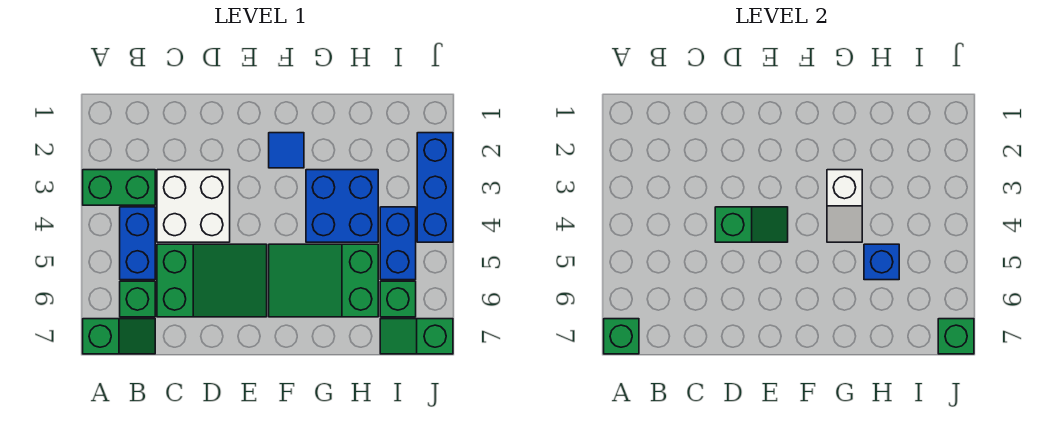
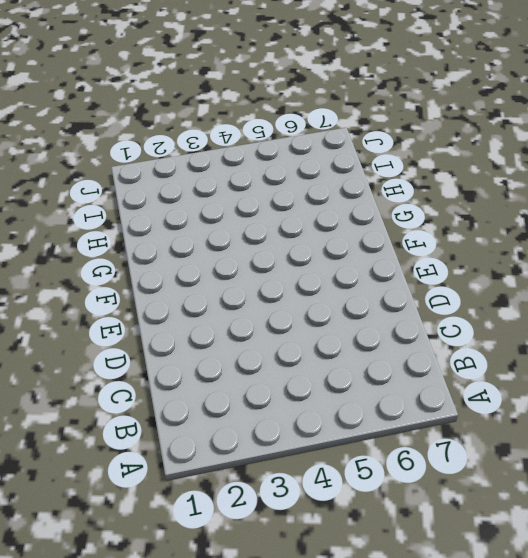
none -> green 1x2 brick [83,170,155,205]
none -> green 1x2 slope [83,319,155,354]
none -> blue 1x2 brick [120,207,155,280]

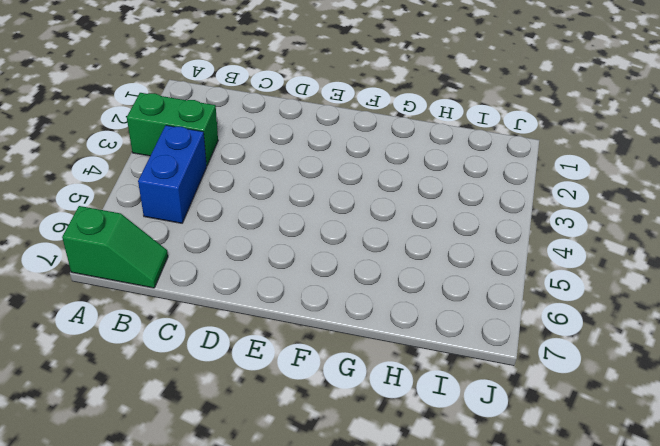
none -> green 1x1 brick [120,281,155,317]
none -> white 2x2 brick [157,170,230,242]
none -> green 2x3 slope [157,244,267,317]

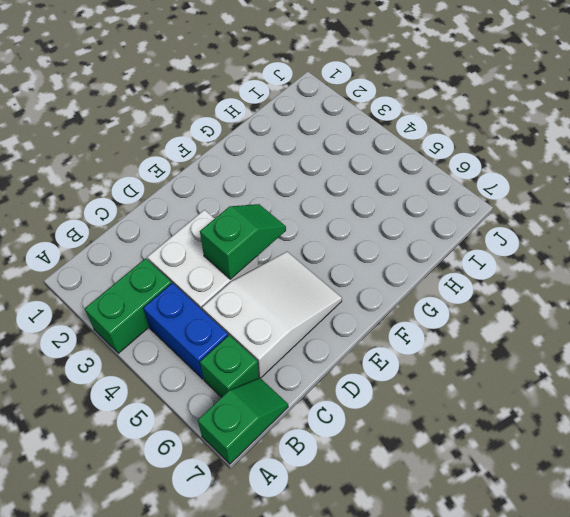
white 2x3 slope [202,252,342,378] -> green 2x3 slope [157,244,267,317]
none -> blue 1x1 tile [269,133,304,168]
none -> green 2x3 slope [269,244,378,317]
none -> blue 2x2 brick [306,170,378,242]

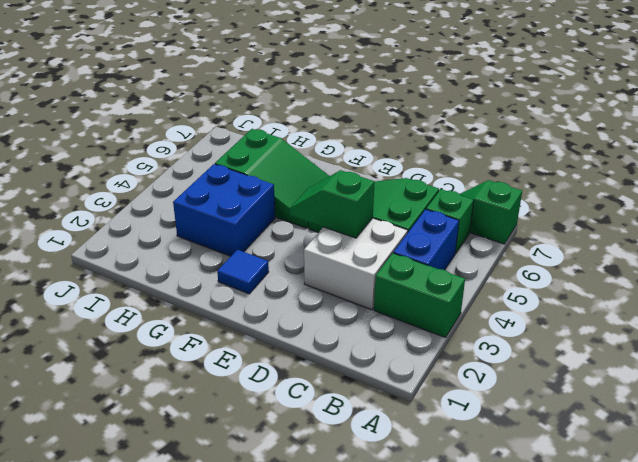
none -> blue 1x2 brick [380,207,416,280]
none -> green 1x1 brick [380,281,416,317]
none -> green 1x2 slope [380,319,453,354]

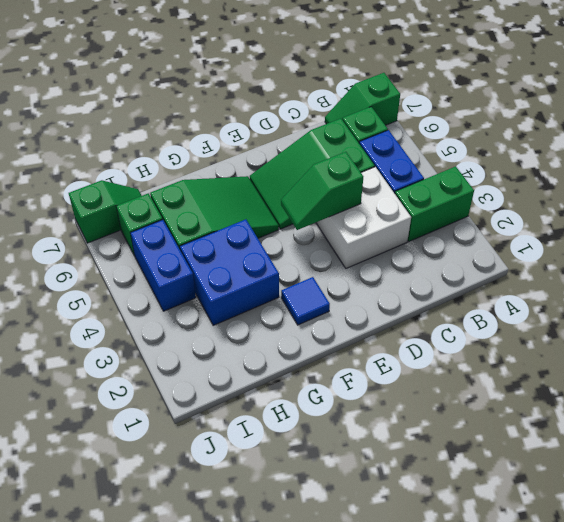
none -> blue 1x3 brick [417,133,453,242]
none -> green 1x1 brick [604,319,639,354]
none -> white 1x2 slope [827,170,862,242]

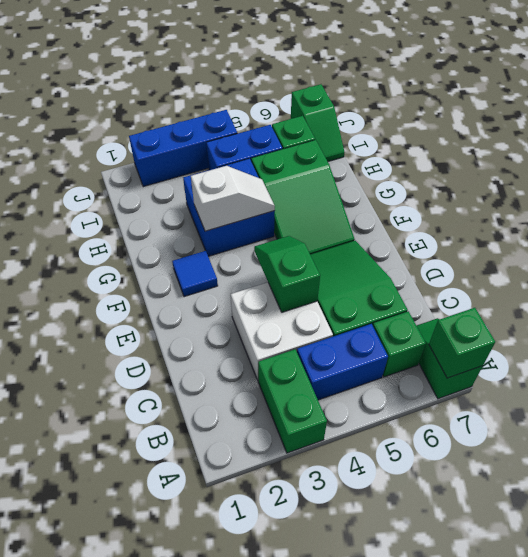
none -> blue 1x1 brick [864,244,899,280]
none -> green 1x1 brick [938,319,974,354]

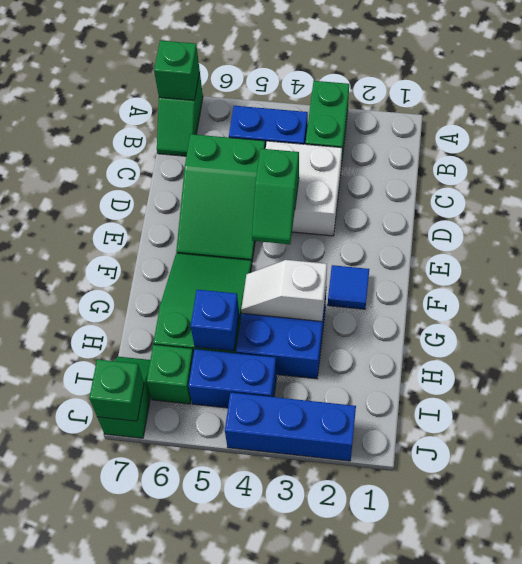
none -> green 1x1 brick [120,281,155,317]

